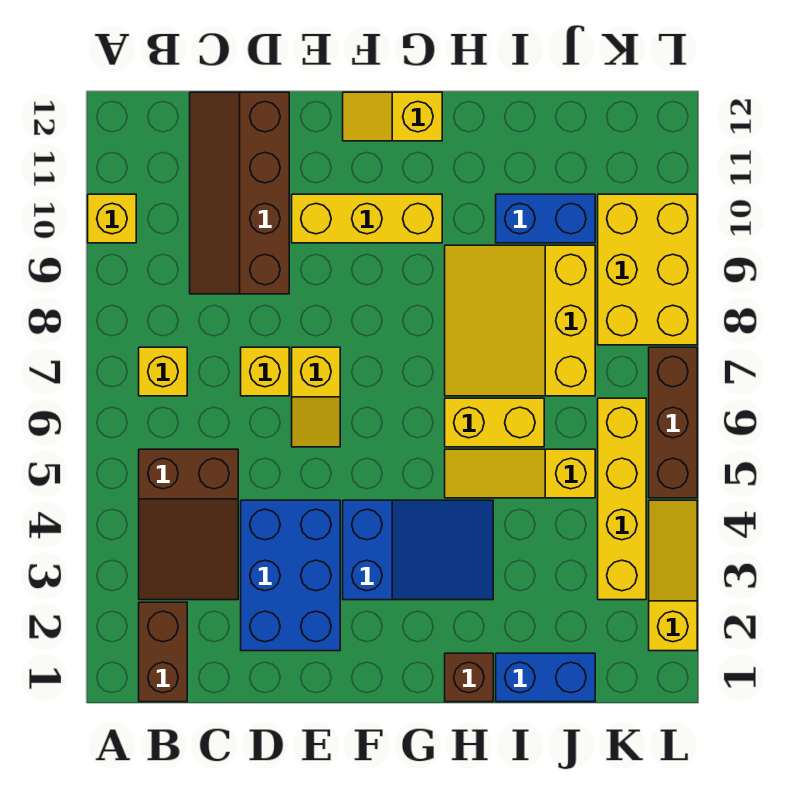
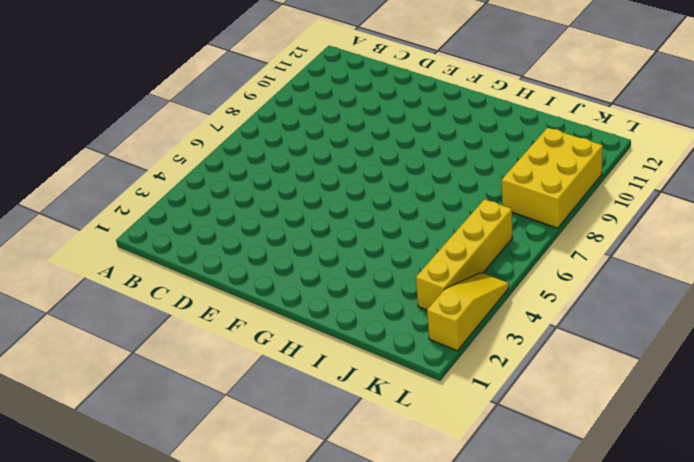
none -> yellow 1x1 brick [88,194,136,243]
none -> brown 1x2 brick [139,602,187,702]
none -> brown 2x3 slope [139,449,238,600]

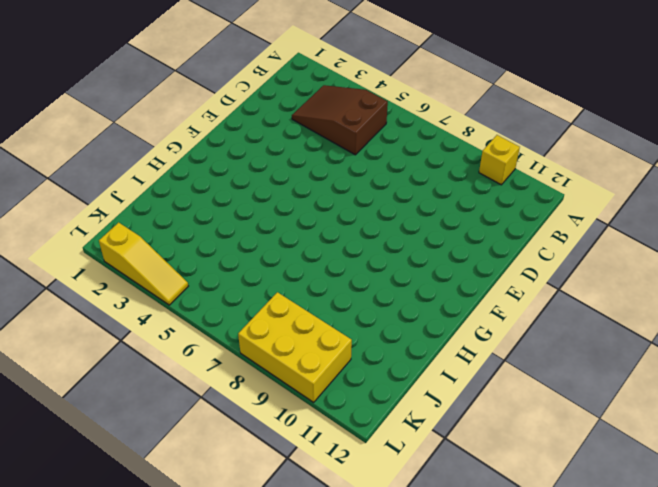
none -> brown 1x2 brick [139,602,187,702]
none -> yellow 1x1 brick [139,347,187,396]
none -> brown 2x4 slope [190,92,289,294]

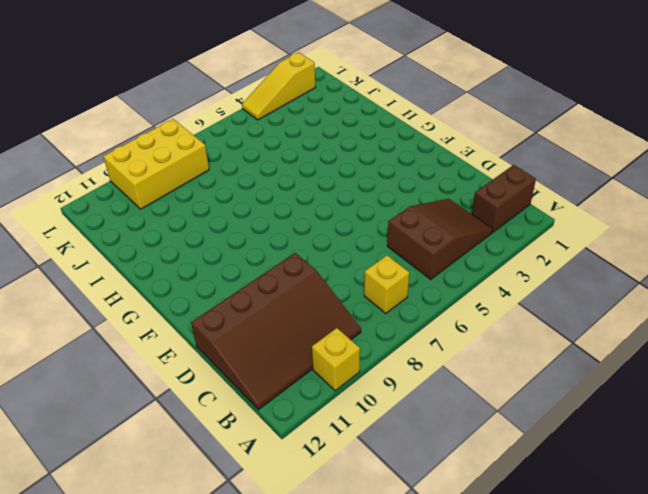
brown 3x4 slope [191,253,361,410] -> brown 2x4 slope [190,92,289,294]
none -> blue 2x3 brick [241,500,340,651]
none -> yellow 1x1 brick [241,347,289,396]
none -> yellow 1x2 slope [292,347,340,447]

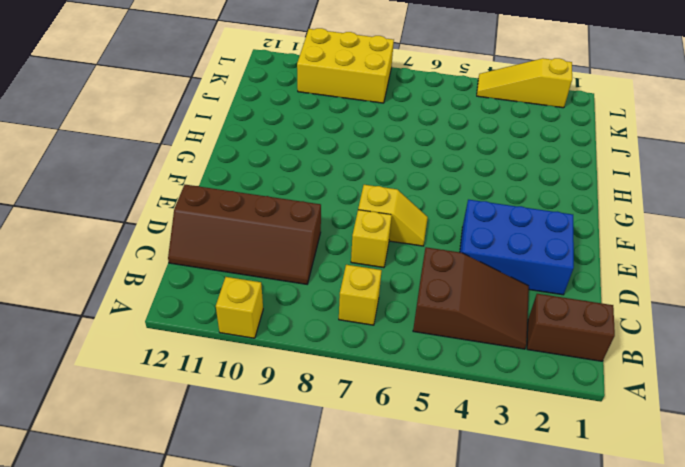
none -> yellow 1x3 brick [292,194,442,243]
none -> blue 2x3 slope [343,500,493,600]
none -> yellow 1x2 slope [343,92,442,141]

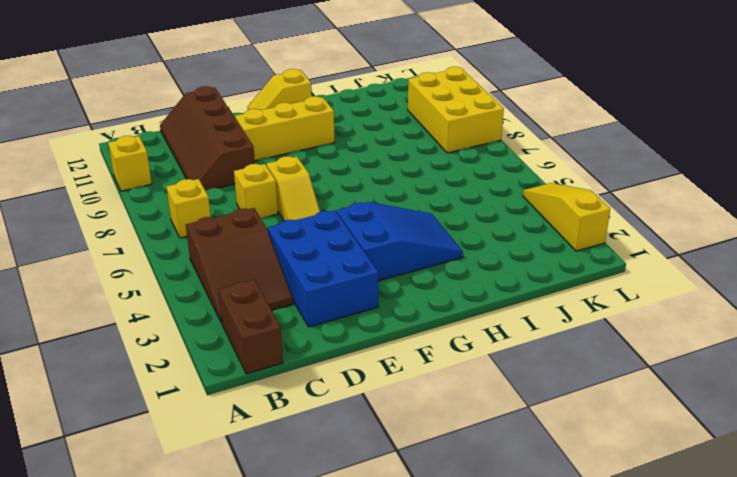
none -> brown 1x1 brick [445,653,493,702]
none -> yellow 1x3 slope [445,449,595,498]
none -> yellow 1x2 brick [445,398,544,447]

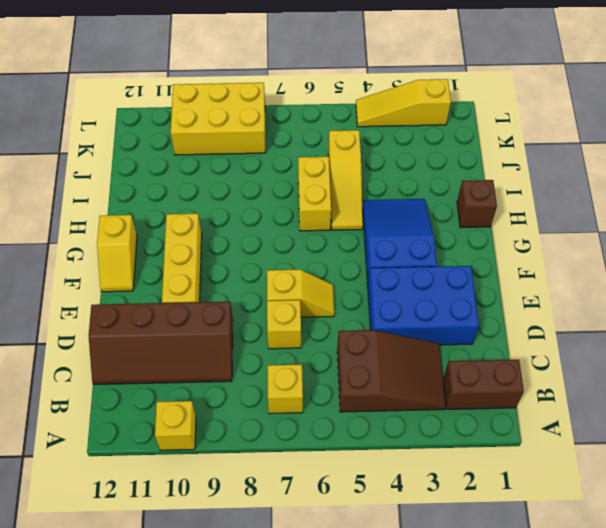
none -> yellow 3x3 slope [445,245,595,396]
none -> blue 1x2 brick [496,653,595,702]
none -> blue 1x2 brick [496,194,595,243]

